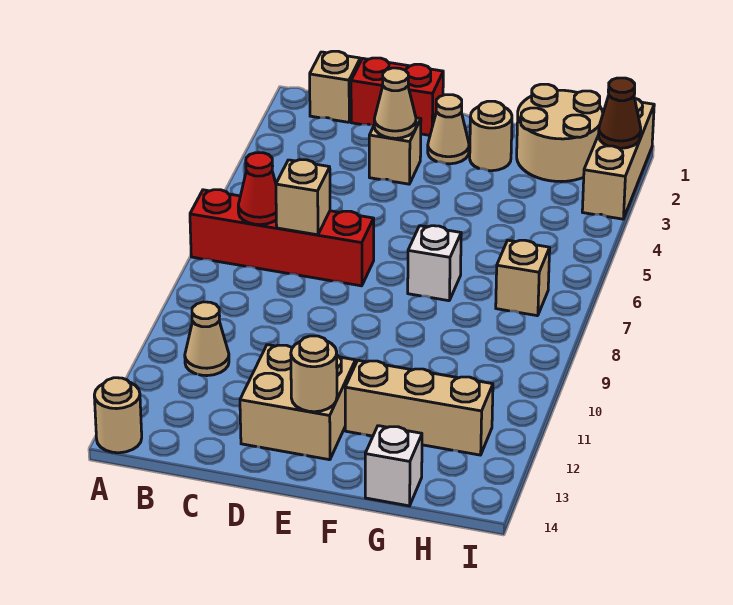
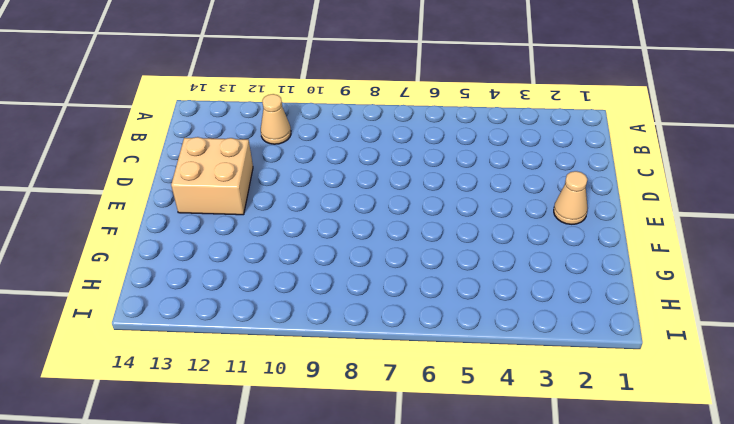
none -> red 1x4 brick [190,190,374,286]
none -> tan 1x1 round brick [94,378,142,453]
none -> tan 1x1 brick [310,51,360,122]

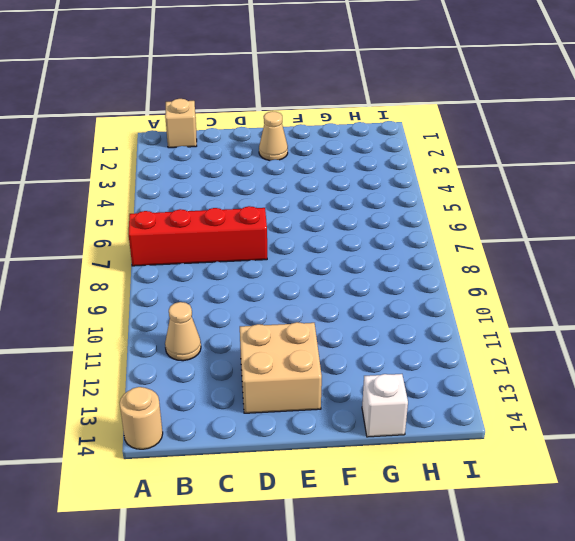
none -> red 1x2 brick [351,58,443,135]
none -> tan 1x1 brick [369,118,421,184]
none -> tan 1x1 round brick [470,101,512,171]

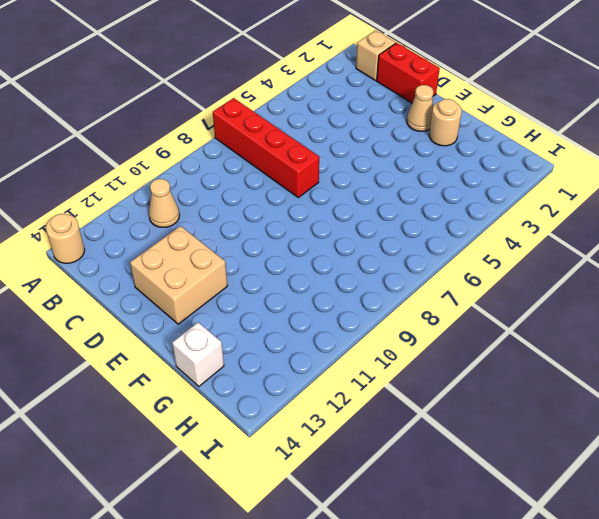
none -> tan 1x1 brick [369,118,421,184]
none -> white 1x1 brick [408,226,461,301]
none -> tan 1x3 brick [345,360,493,455]

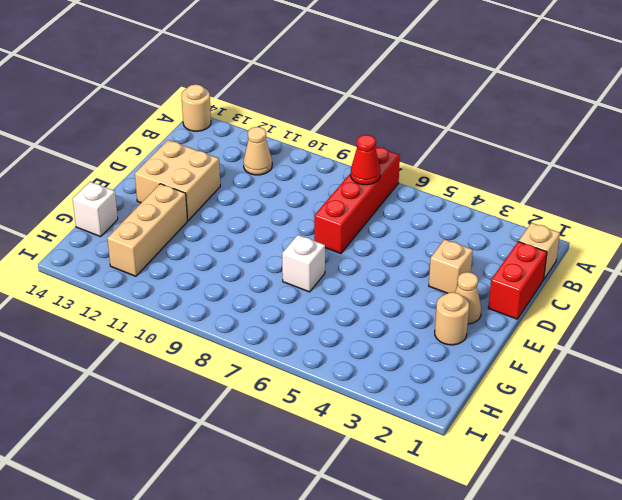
none -> tan 2x2 round brick [517,84,603,182]
none -> tan 1x1 brick [496,240,550,316]
none -> tan 1x3 brick [582,99,654,219]

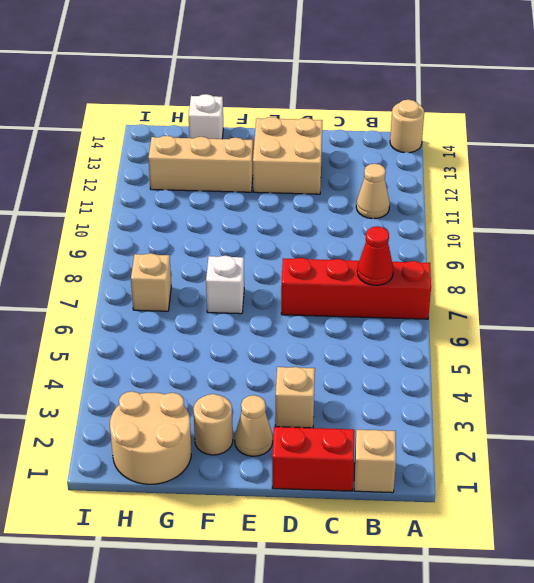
none -> tan 1x3 brick [582,99,654,219]
none -> tan 1x1 brick [276,160,330,235]
none -> tan 1x1 cone [374,68,416,138]

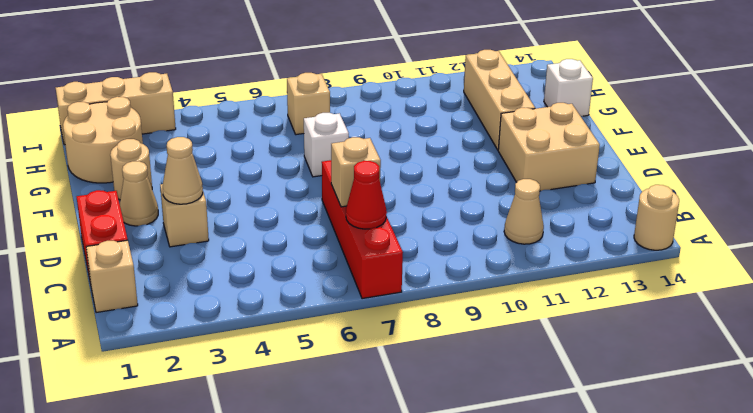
none -> tan 1x1 round brick [291,336,337,412]
none -> brown 1x1 cone [599,78,641,148]

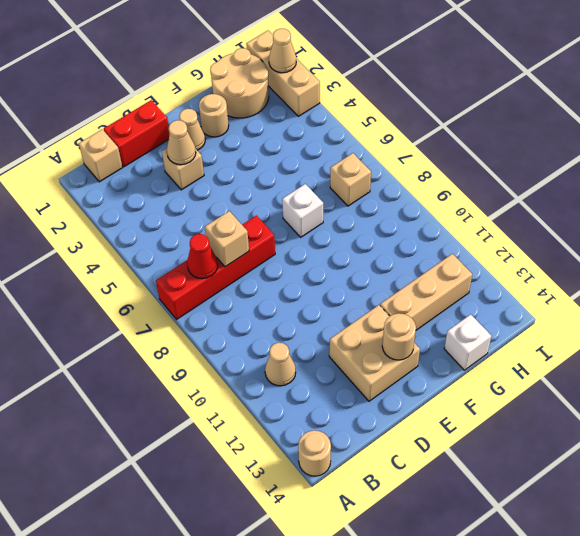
tan 1x1 cone [269,29,296,73] -> brown 1x1 cone [599,78,641,148]

